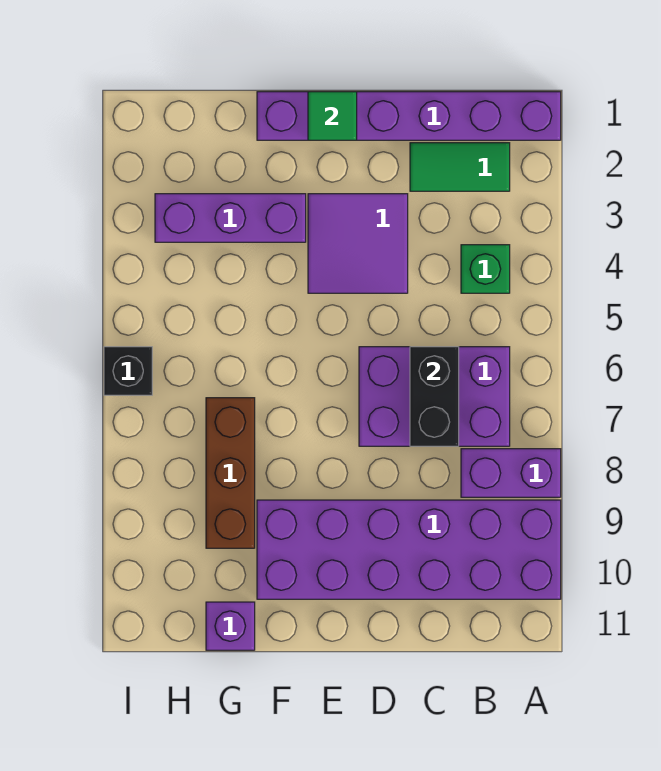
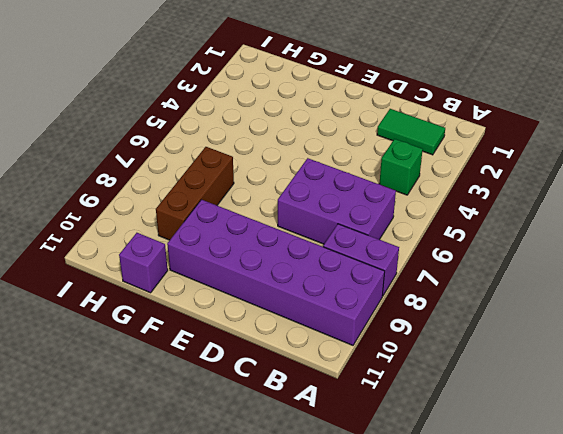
none -> purple 1x6 brick [257,92,561,140]
none -> purple 2x2 tile [308,194,408,293]
none -> purple 1x3 brick [155,194,306,242]

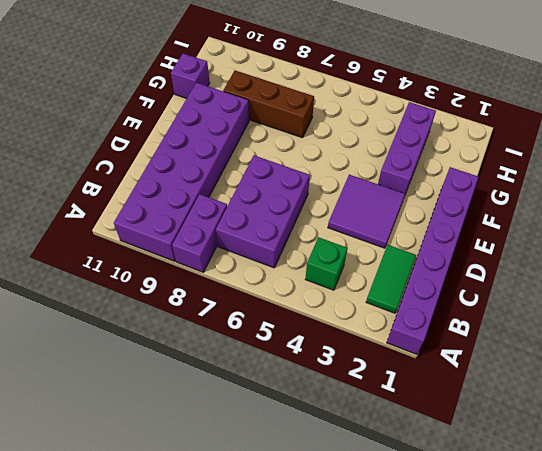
none -> black 1x1 brick [104,347,152,395]
none -> black 1x2 brick [410,347,459,446]
none -> green 1x1 tile [308,92,357,140]

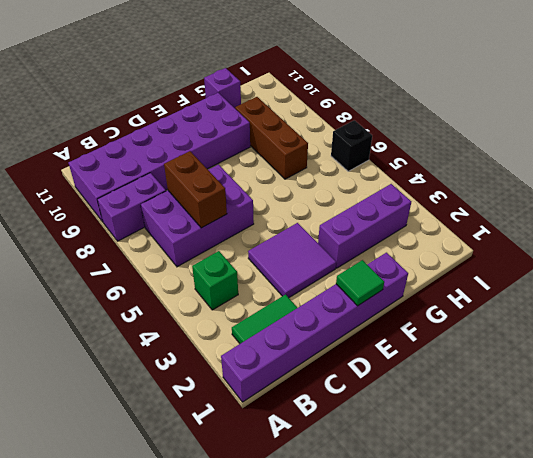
brown 1x2 brick [164,151,227,228] -> black 1x2 brick [410,347,459,446]

